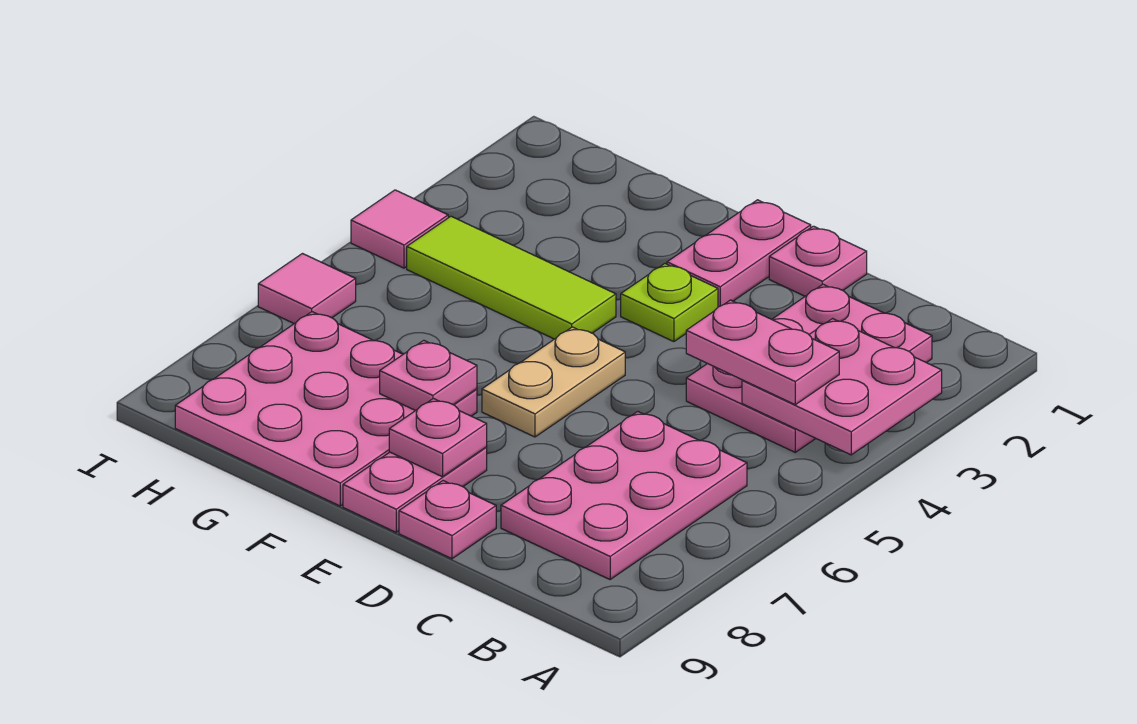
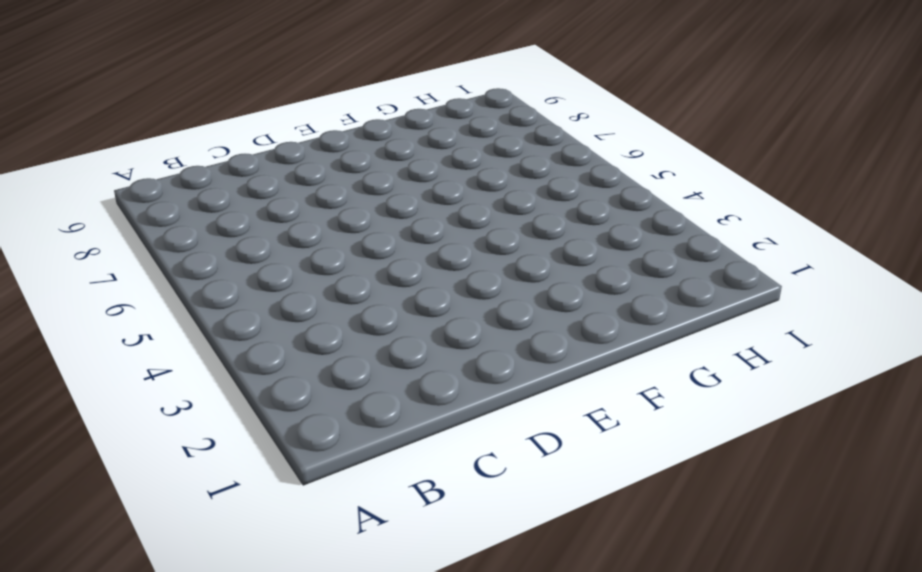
none -> pink 2x3 plate [686,284,932,452]
none -> pink 2x3 plate [501,412,747,579]
none -> pink 1x1 plate [769,226,867,296]

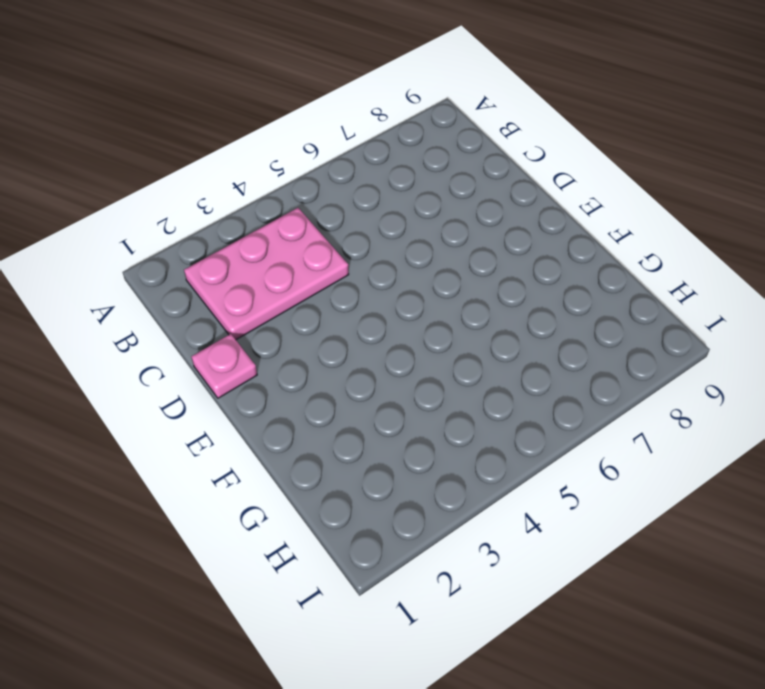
none -> pink 2x3 plate [501,412,747,579]
none -> pink 1x1 plate [399,481,496,559]
none -> pink 1x2 plate [667,200,811,307]

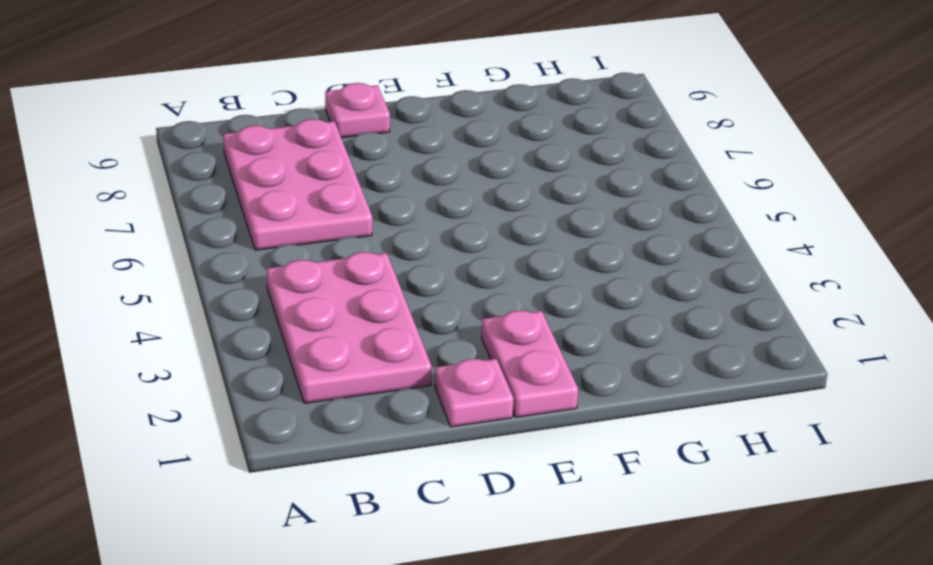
none -> lime 1x1 plate [621,264,718,342]
none -> tan 1x2 plate [482,327,625,437]
none -> pink 1x2 plate [343,447,487,532]

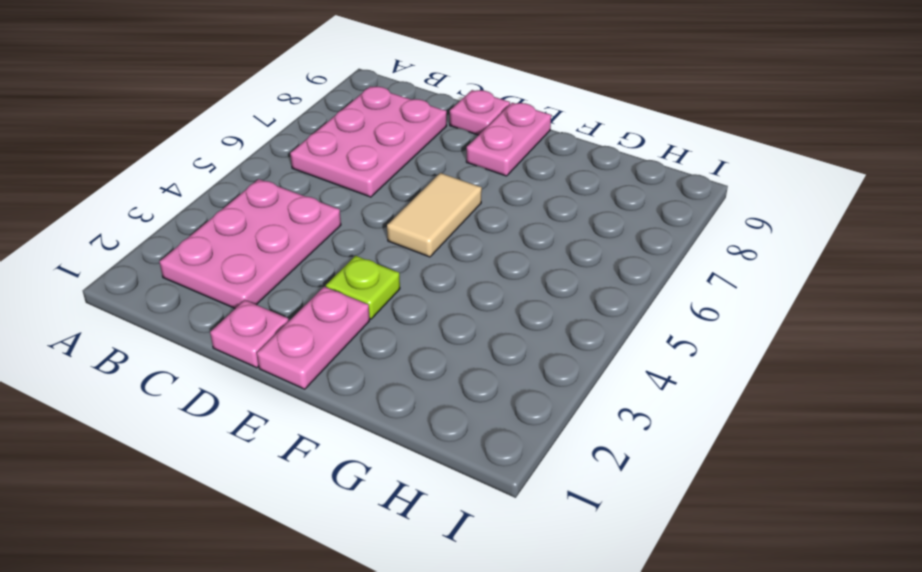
tan 1x2 tile [387,173,482,257] -> tan 1x2 plate [482,327,625,437]
none -> lime 1x3 tile [407,216,616,339]
none -> pink 3x3 plate [175,312,477,506]
none -> pink 1x1 tile [351,190,448,268]

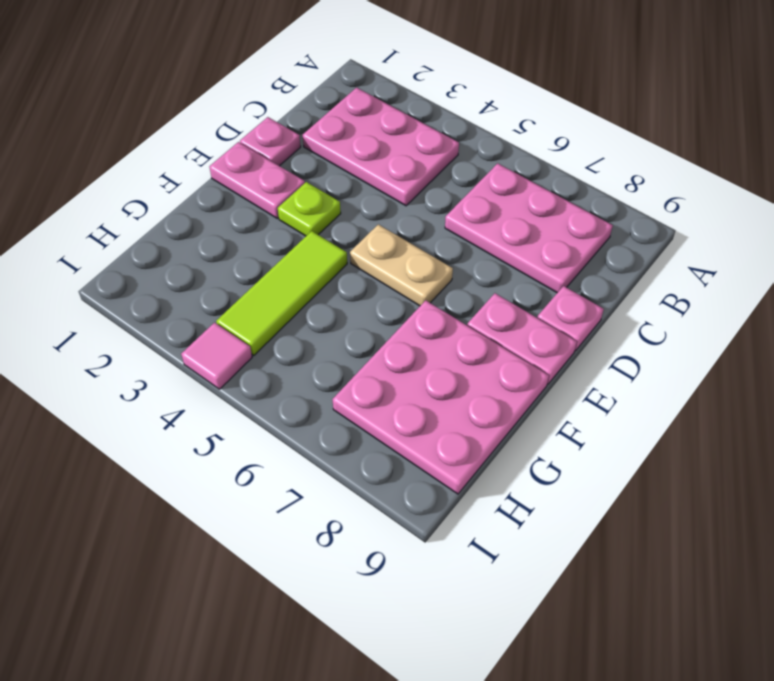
none -> pink 1x1 tile [258,254,356,324]
none -> pink 2x2 plate [742,319,942,455]
none -> pink 1x1 plate [389,399,487,477]

